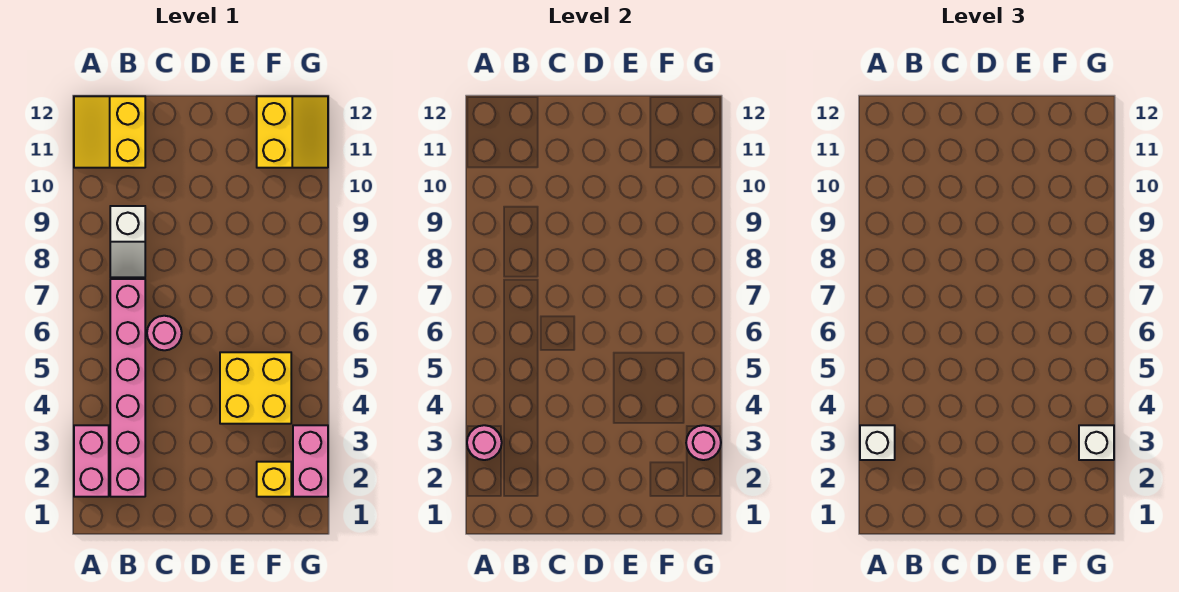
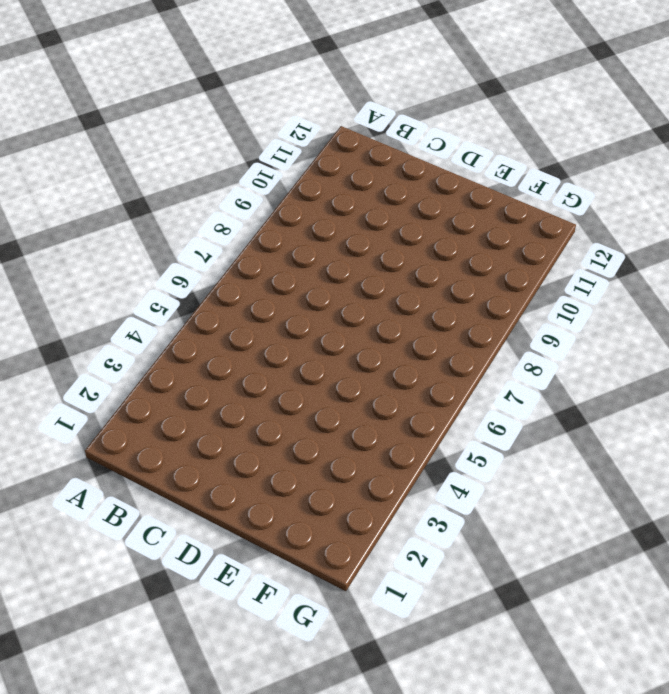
none -> pink 1x2 brick [74,425,109,497]
none -> yellow 2x2 slope [74,96,145,168]
none -> pink 1x6 brick [110,279,145,497]

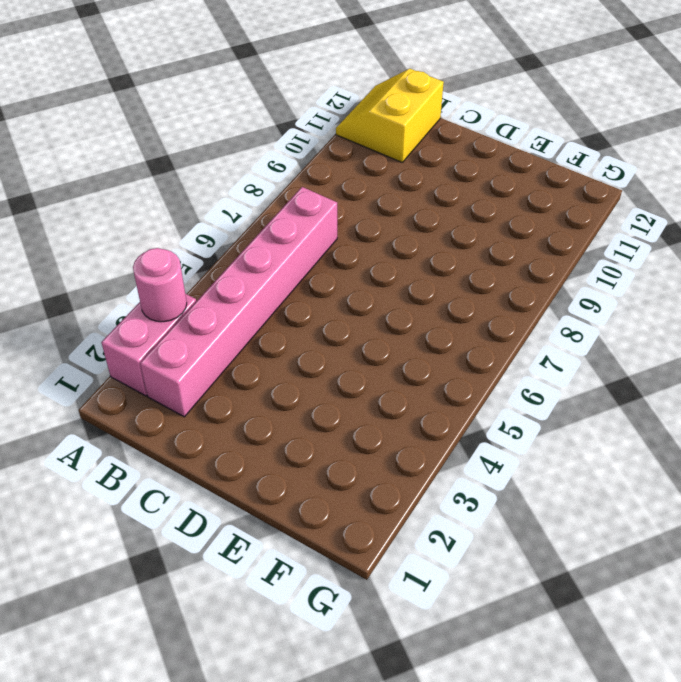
none -> white 1x2 slope [110,206,145,277]
none -> pink 1x1 round brick [147,316,182,350]
none -> yellow 2x2 brick [220,352,291,424]

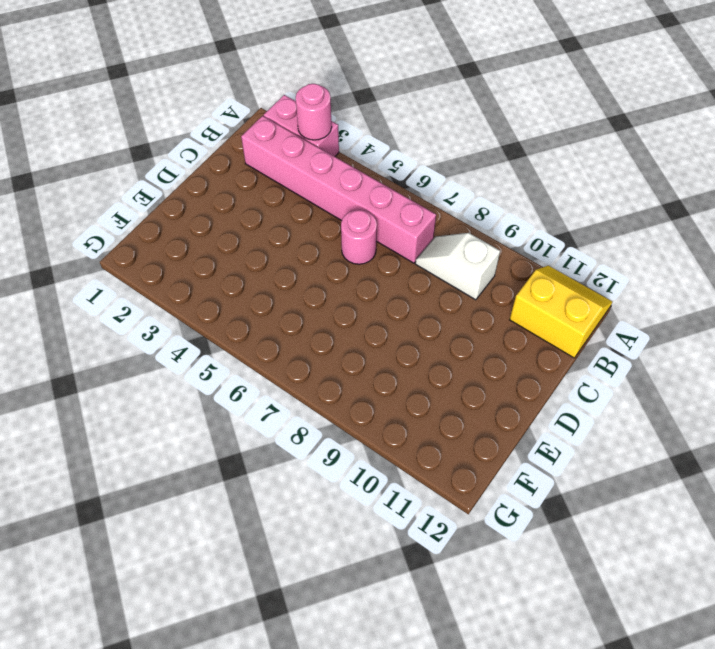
none -> yellow 2x2 brick [220,352,291,424]
none -> yellow 1x1 brick [257,462,291,497]
none -> yellow 2x2 slope [257,96,328,168]

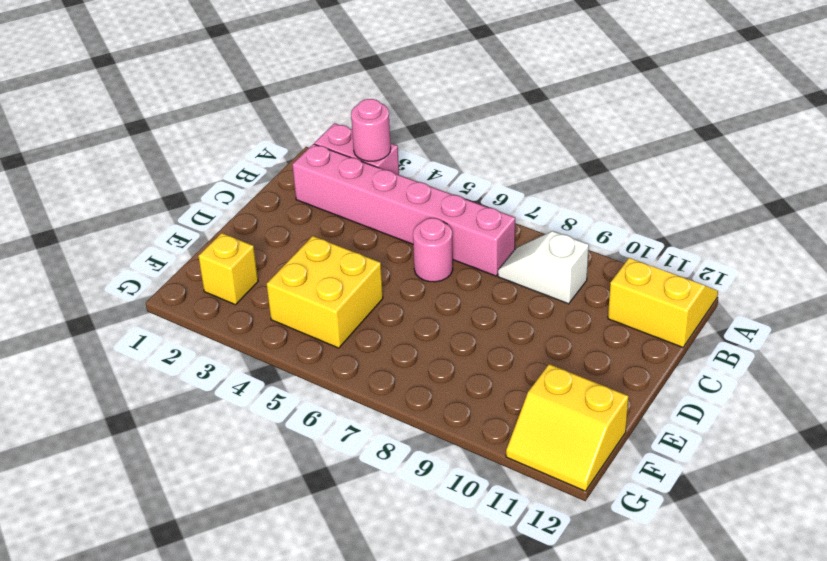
none -> pink 1x2 brick [293,425,328,497]
none -> pink 1x1 round brick [686,425,721,460]
none -> white 1x1 brick [860,425,895,460]

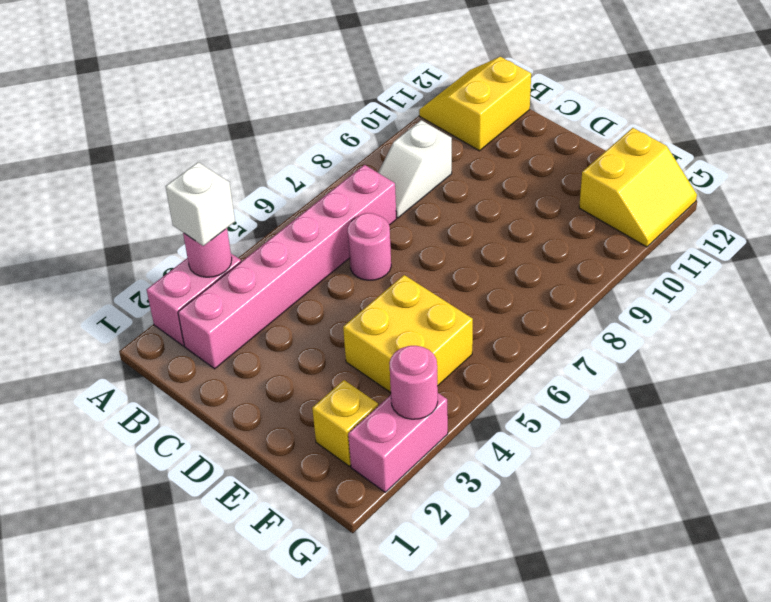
none -> white 1x1 brick [1079,425,1114,460]

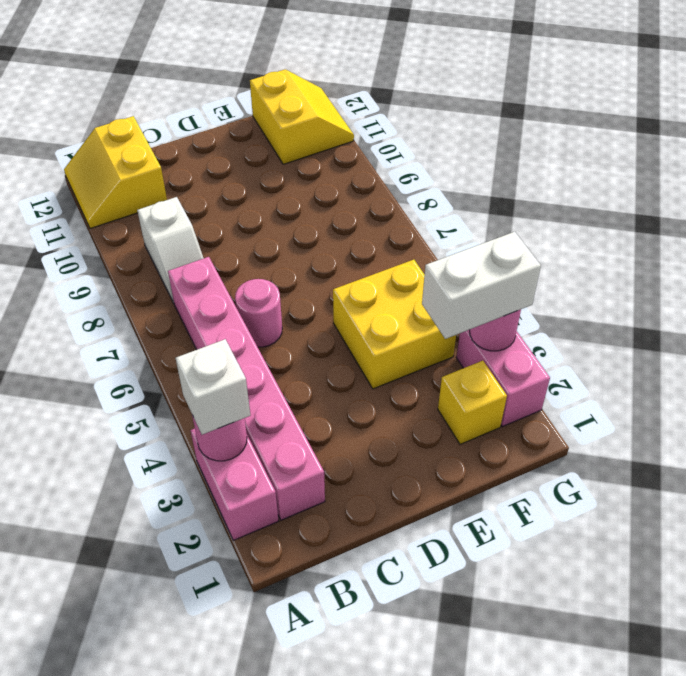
white 1x2 brick [422,232,541,339] -> white 1x1 brick [1079,425,1114,460]

